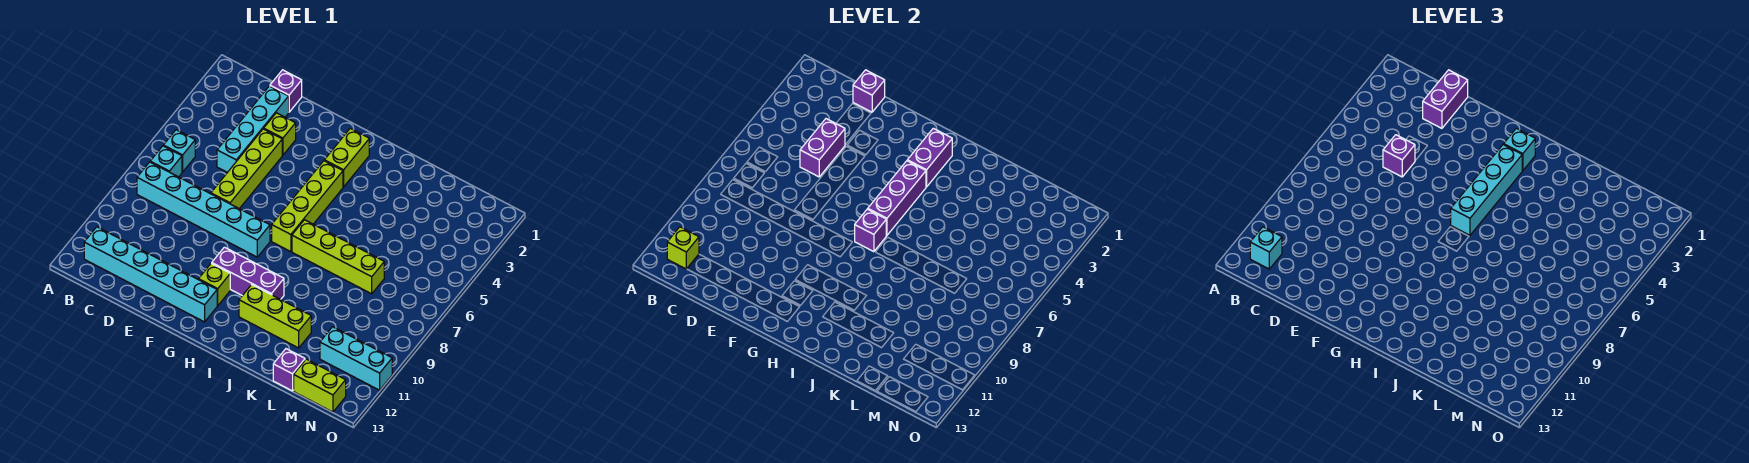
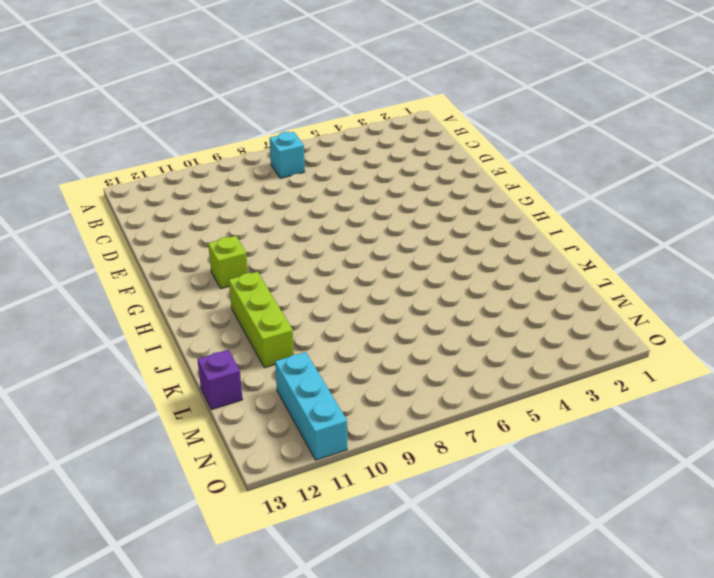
none -> cyan 1x1 brick [163,130,195,172]
none -> cyan 1x6 brick [137,162,270,257]
none -> cyan 1x6 brick [84,227,217,322]

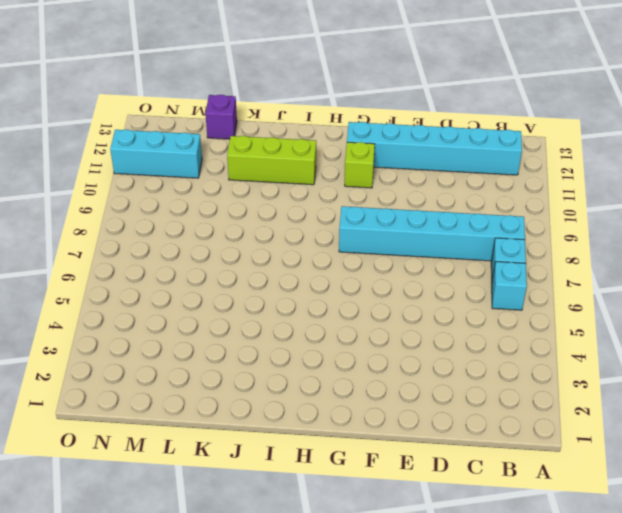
none -> purple 1x1 brick [270,70,302,112]
none -> cyan 1x4 brick [217,86,289,172]
none -> lime 1x1 brick [264,113,296,155]

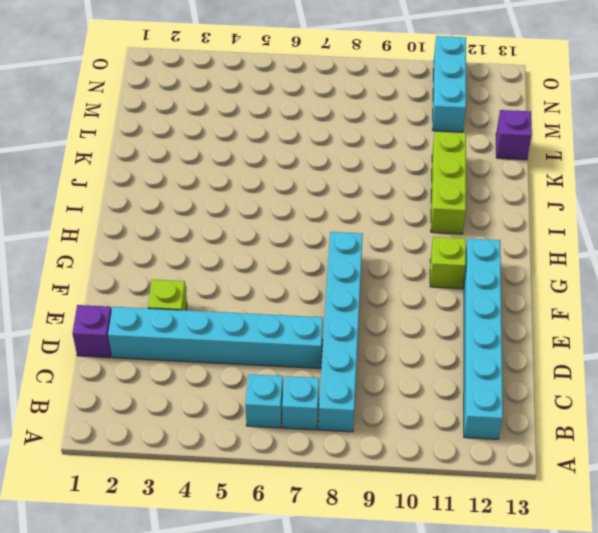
cyan 1x6 brick [108,307,323,368] -> cyan 1x4 brick [217,86,289,172]
none -> lime 1x4 brick [211,129,282,209]
none -> purple 1x3 brick [212,247,284,299]
none -> lime 1x2 brick [324,128,369,187]

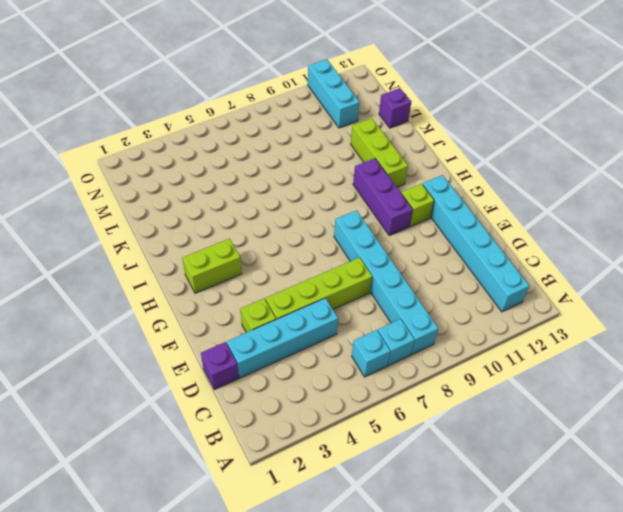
none -> lime 1x4 brick [272,161,343,252]
none -> lime 1x4 brick [292,220,384,294]
none -> lime 1x2 brick [294,359,346,412]

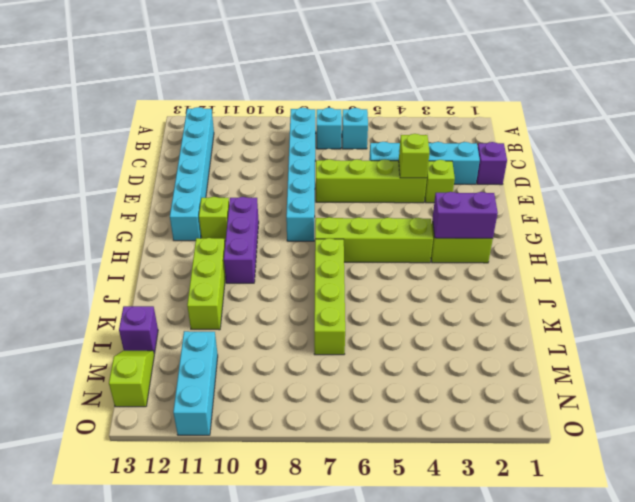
lime 1x1 brick [399,134,429,178] -> lime 1x1 brick moved to [667,227,699,269]
lime 1x2 slope [109,351,154,407] -> lime 1x2 brick [294,359,346,412]
none -> purple 1x1 brick [853,70,885,112]
none -> purple 1x2 brick [800,119,845,177]
none -> purple 1x3 brick [868,161,926,235]

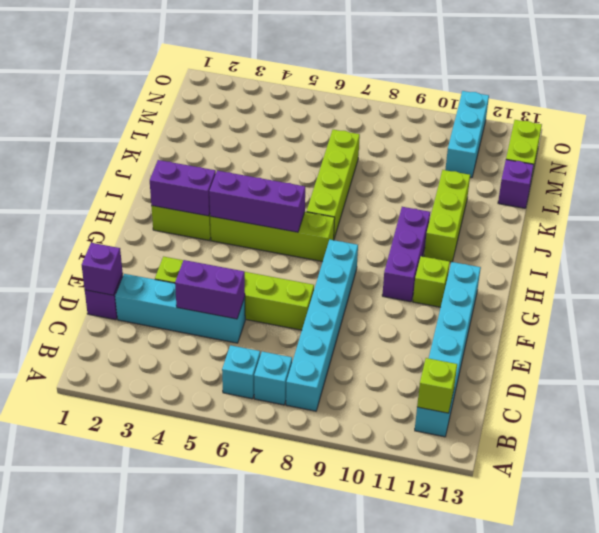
none -> purple 1x1 brick [855,209,886,252]
none -> cyan 1x1 brick [1250,227,1282,269]
none -> purple 1x2 brick [1423,70,1468,128]

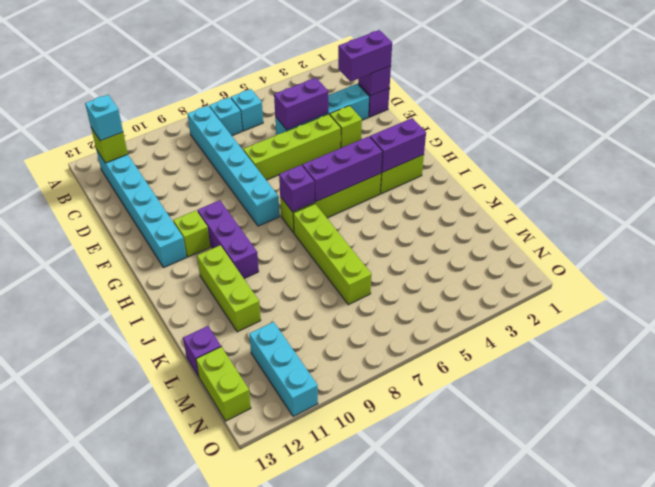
none -> purple 1x1 brick [1383,135,1415,177]
none -> cyan 1x1 brick [1504,128,1535,171]
none -> cyan 1x4 brick [1451,144,1522,235]

